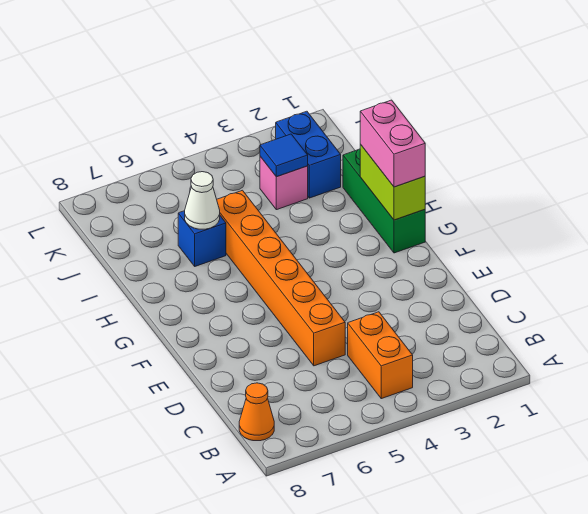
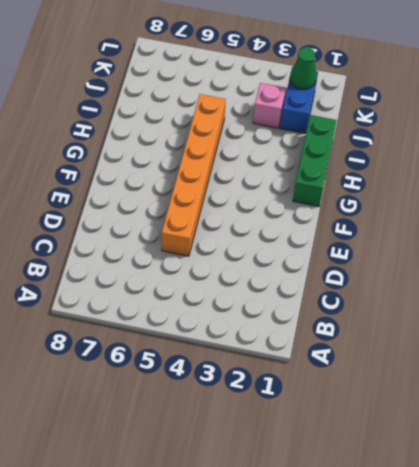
green 1x1 cone [290,47,317,89] -> none
none -> orange 1x2 brick [348,312,413,399]
none -> orange 1x1 cone [239,383,274,441]

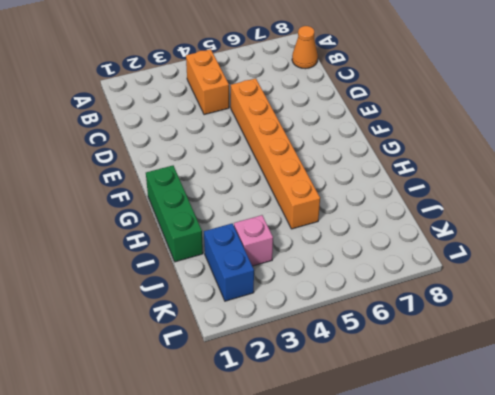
none -> blue 1x1 brick [178,211,226,266]
none -> lime 1x2 brick [360,144,425,220]

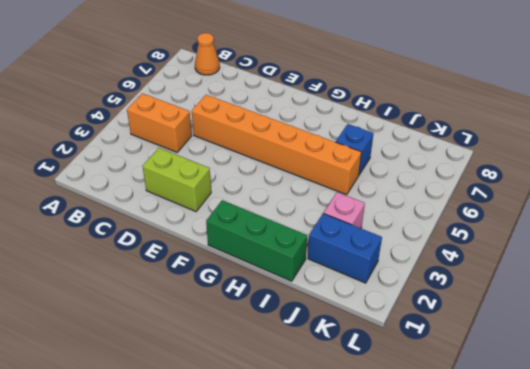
lime 1x2 brick [142,148,211,212] -> lime 1x2 brick moved to [360,144,425,220]
none -> white 1x1 cone [185,172,220,229]
none -> blue 1x1 tile [260,134,308,177]

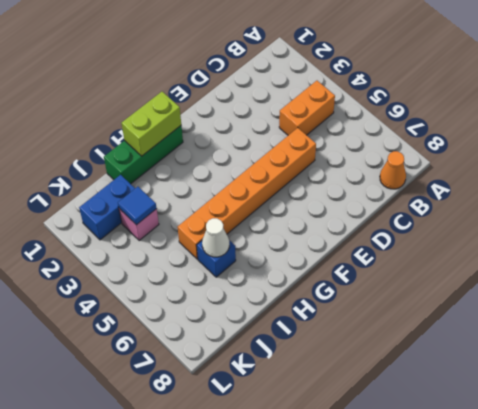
none -> pink 1x2 brick [360,100,425,187]

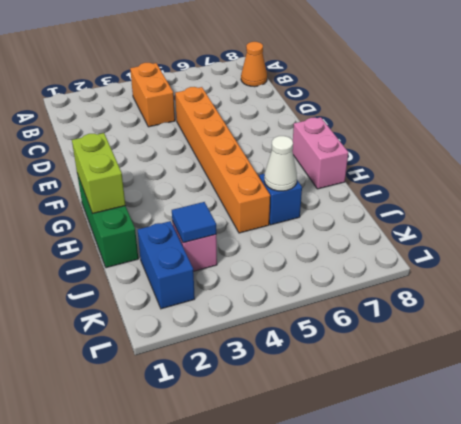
pink 1x2 brick [292,117,348,189] -> pink 1x2 brick moved to [360,100,425,187]

